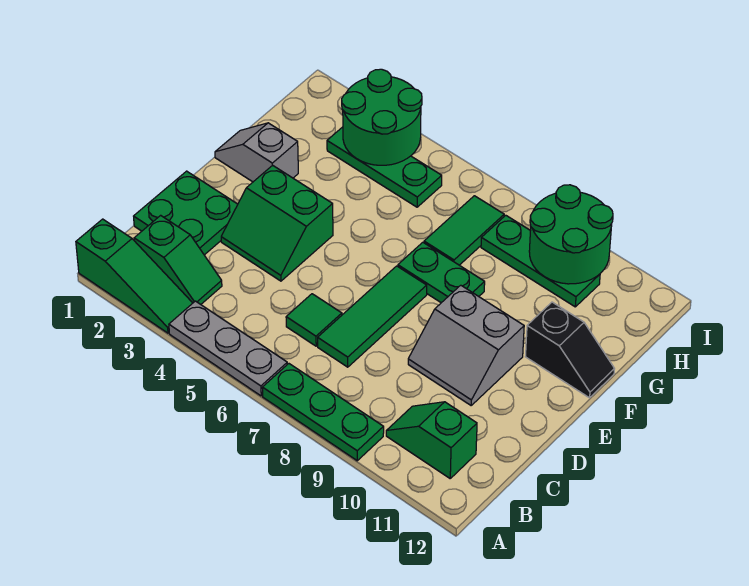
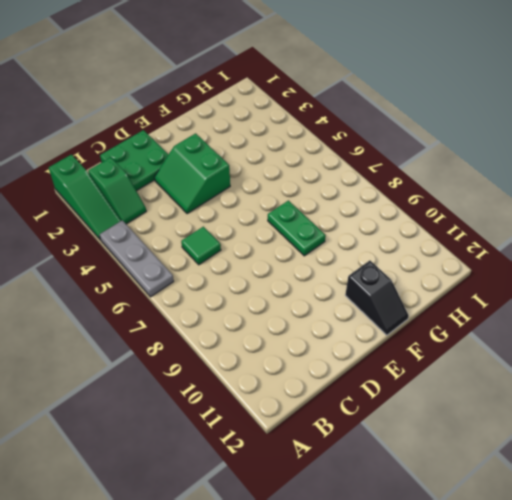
none -> green 1x3 plate [262,364,384,461]
none -> green 1x2 slope [386,402,477,478]
none -> green 1x3 tile [318,266,427,367]

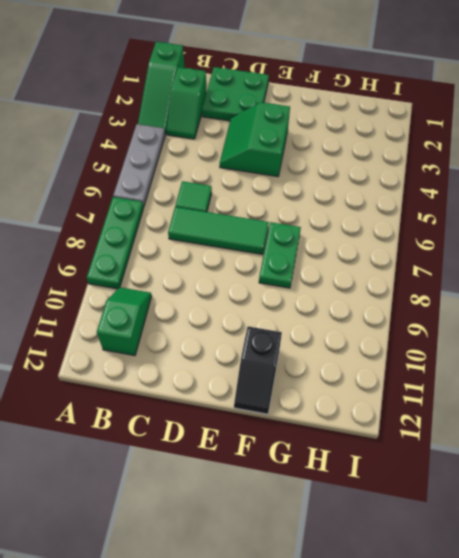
none -> grey 2x2 slope [408,285,524,405]
none -> grey 1x2 slope [215,123,298,182]
none -> green 1x2 tile [424,196,504,265]

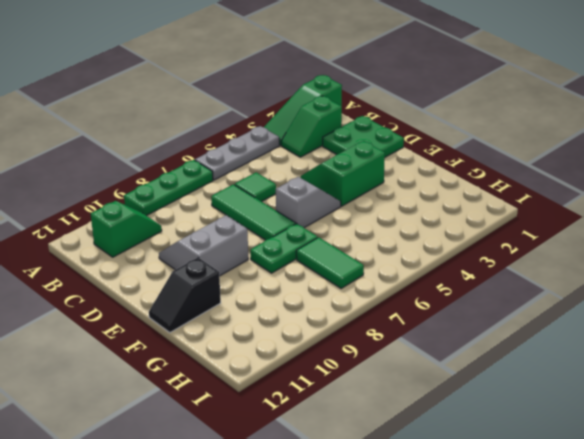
grey 1x2 slope [276,177,341,228] -> grey 1x2 slope moved to [215,123,298,182]
none -> green 1x3 plate [327,127,442,207]
none -> green 1x3 plate [481,215,600,307]
none -> green 2x2 round brick [342,69,422,165]

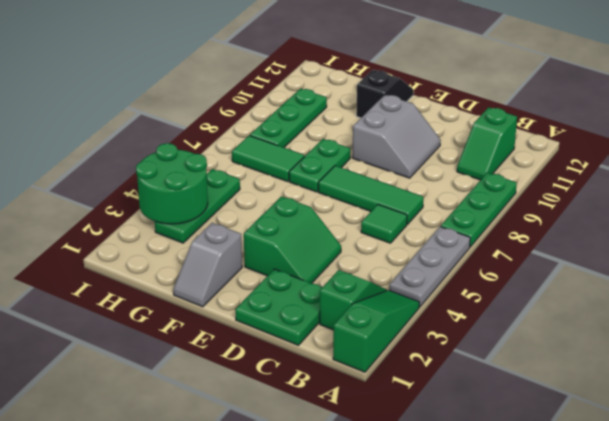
none -> green 2x2 round brick [529,185,613,284]

